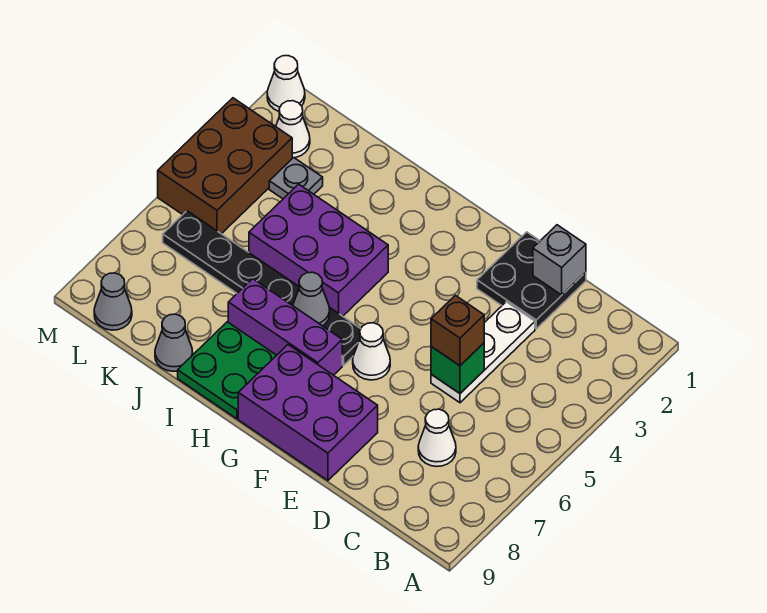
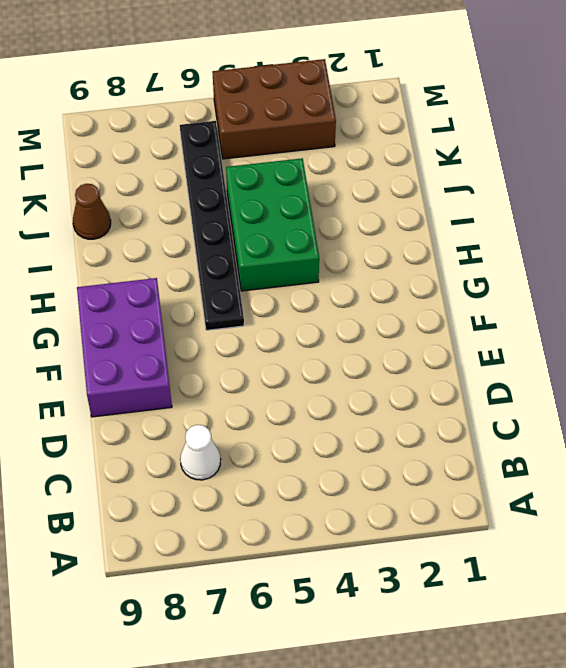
green 2x3 brick [226,158,319,291] -> purple 2x3 brick [249,184,388,316]
brown 1x1 cone [73,184,111,239] -> grey 1x1 cone [155,314,193,371]
none -> black 2x2 plate [477,232,586,329]
none -> white 1x3 plate [431,302,535,403]
none -> white 1x1 cone [353,323,390,380]

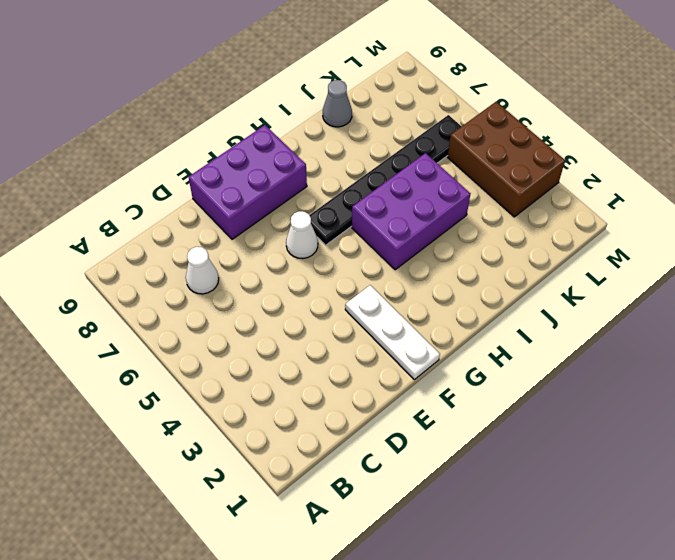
white 1x3 plate [345,285,440,380] -> white 1x3 plate moved to [431,302,535,403]
none -> black 2x2 plate [477,232,586,329]
none -> purple 1x3 brick [228,279,342,375]
none -> green 2x2 plate [178,322,276,419]

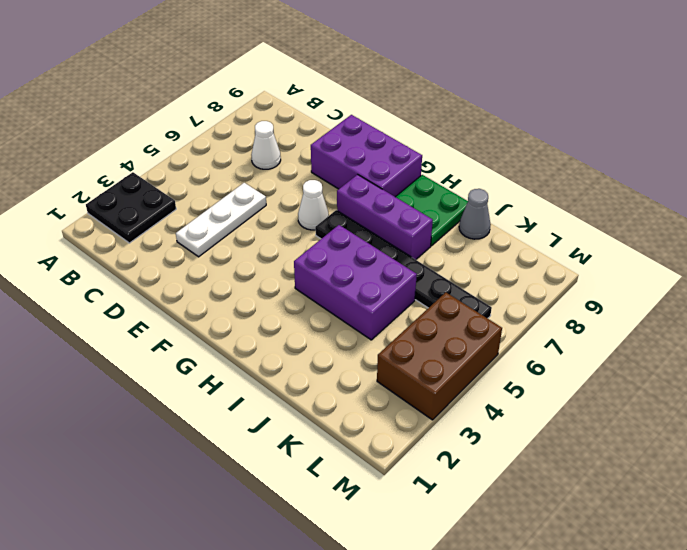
black 2x2 plate [86,172,176,243] -> black 2x2 plate moved to [477,232,586,329]
none -> grey 1x1 plate [269,158,323,199]
none -> white 1x1 cone [276,101,310,158]
none -> grey 1x1 cone [94,273,132,330]

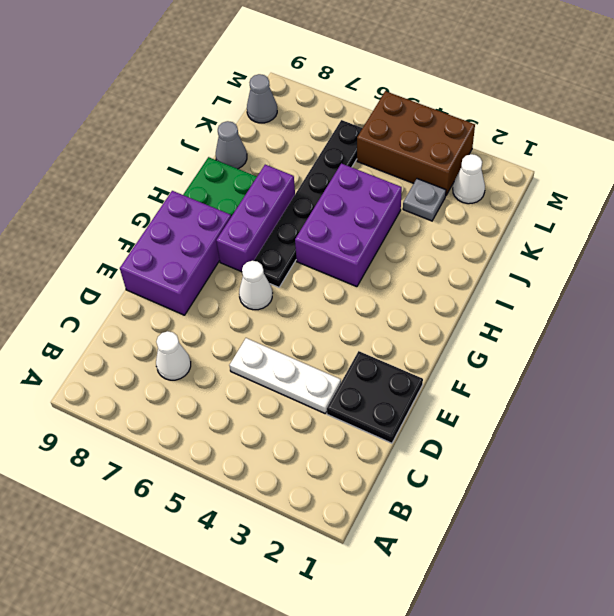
none -> white 1x1 cone [267,56,305,111]
none -> grey 1x1 brick [533,225,586,295]
none -> green 1x1 brick [431,343,484,393]

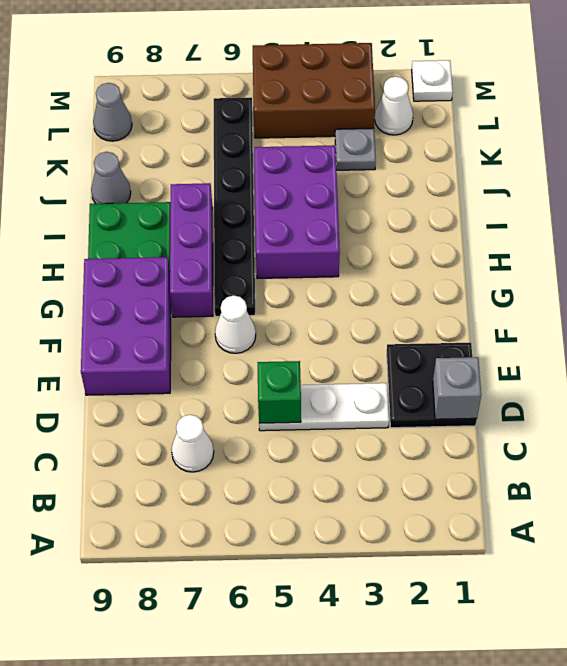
white 1x1 plate [412,60,453,101] -> white 1x1 cone [267,56,305,111]
none -> grey 1x1 cone [293,272,330,326]
none -> brown 1x1 brick [431,295,484,366]

